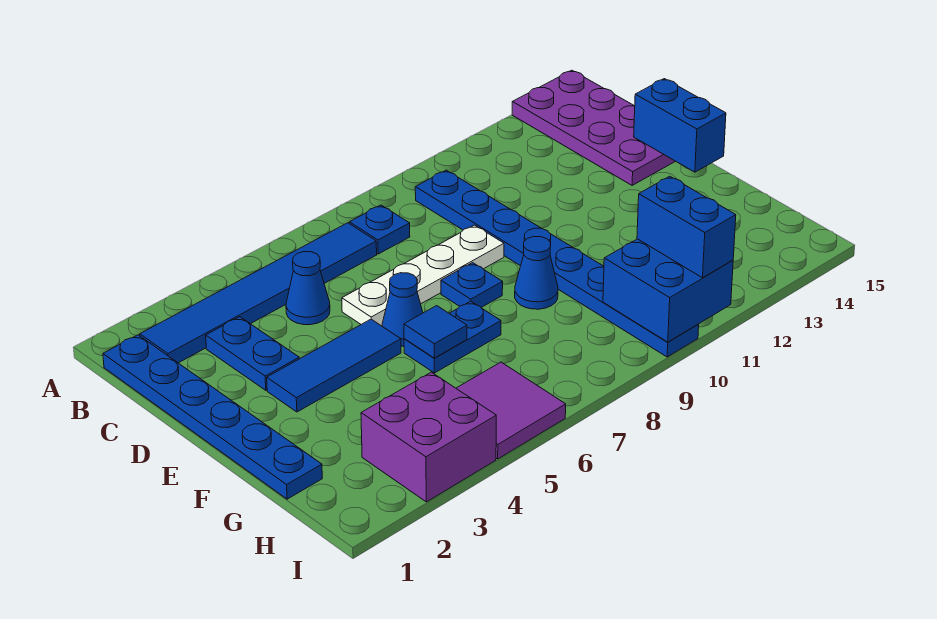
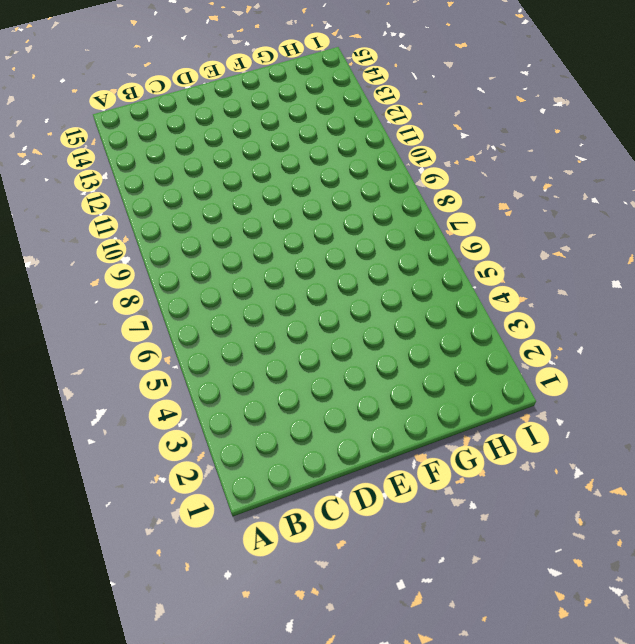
none -> purple 2x4 plate [512,70,675,185]
none -> blue 1x6 plate [103,335,322,499]
none -> blue 1x6 tile [140,223,377,363]

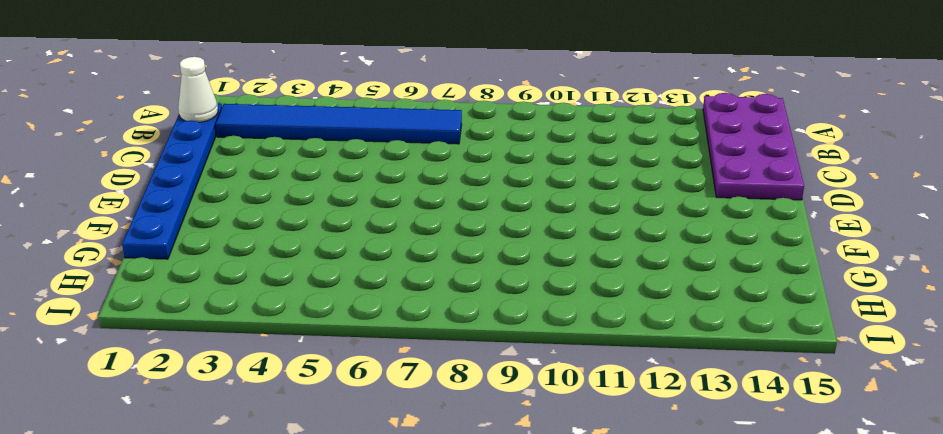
white 1x1 cone [178,57,218,122] -> none
none -> blue 1x1 plate [349,205,410,254]
none -> blue 1x8 plate [415,170,699,357]
none -> blue 1x2 plate [206,317,299,390]

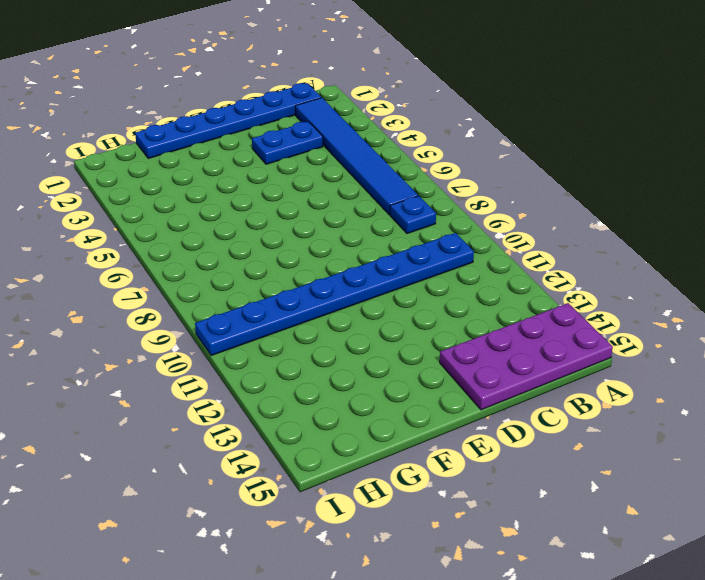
none -> blue 1x1 cone [286,252,330,325]
none -> white 1x4 plate [342,225,504,326]
none -> blue 1x3 tile [267,319,401,412]

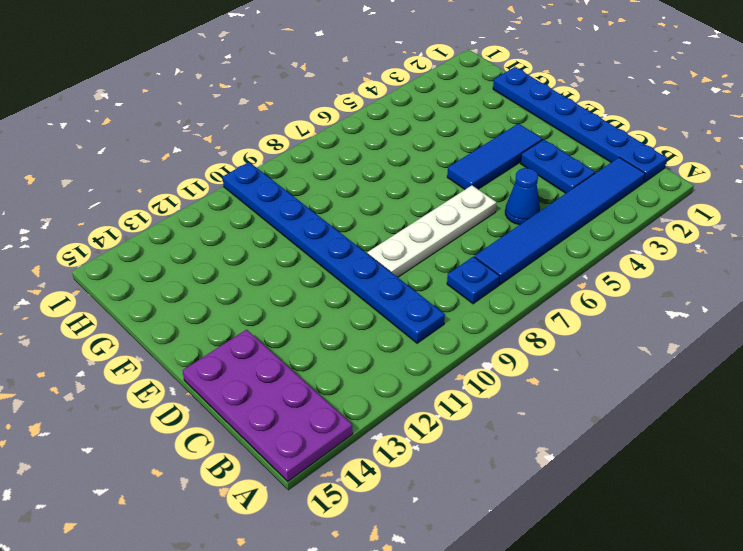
none -> blue 1x1 cone [382,273,423,346]
none -> blue 1x1 plate [441,263,503,307]
none -> blue 1x2 plate [404,301,501,373]

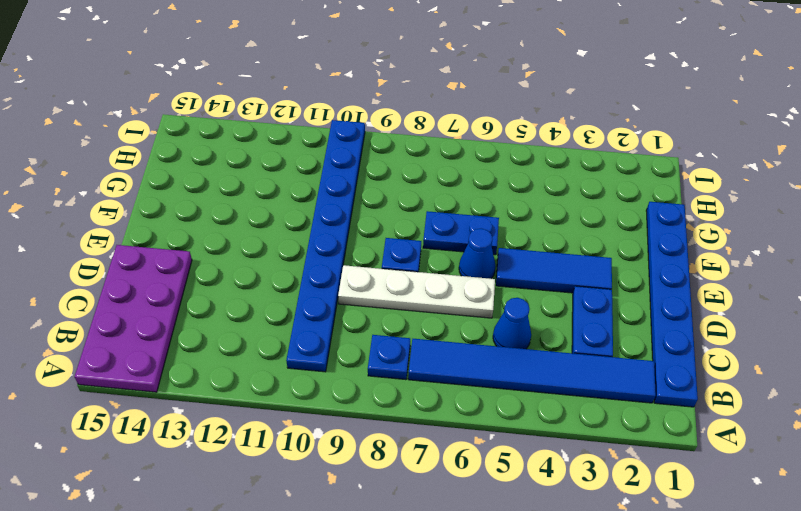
none -> blue 1x1 cone [515,237,558,309]
none -> purple 2x2 brick [361,372,496,502]
none -> purple 2x2 tile [456,362,566,459]

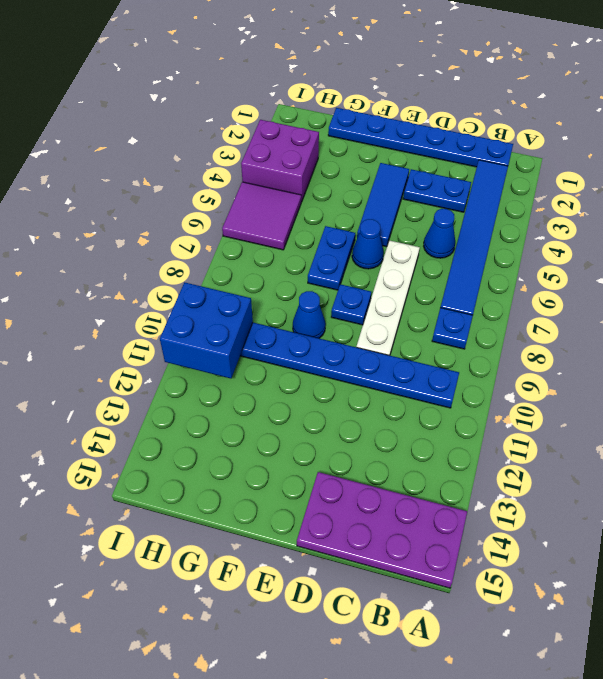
none -> blue 1x2 brick [634,79,726,172]
none -> blue 1x1 tile [404,306,467,358]
none -> blue 1x2 brick [637,176,736,278]

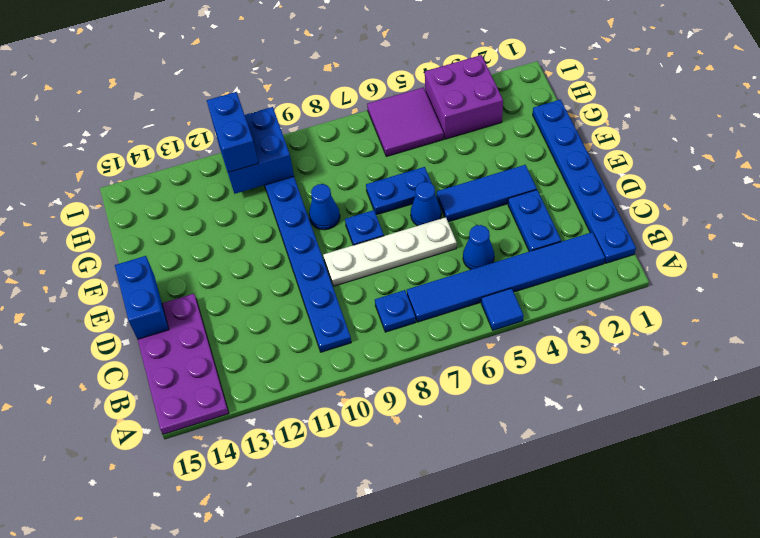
blue 1x1 tile [481,288,523,330] -> blue 1x1 tile moved to [404,306,467,358]

